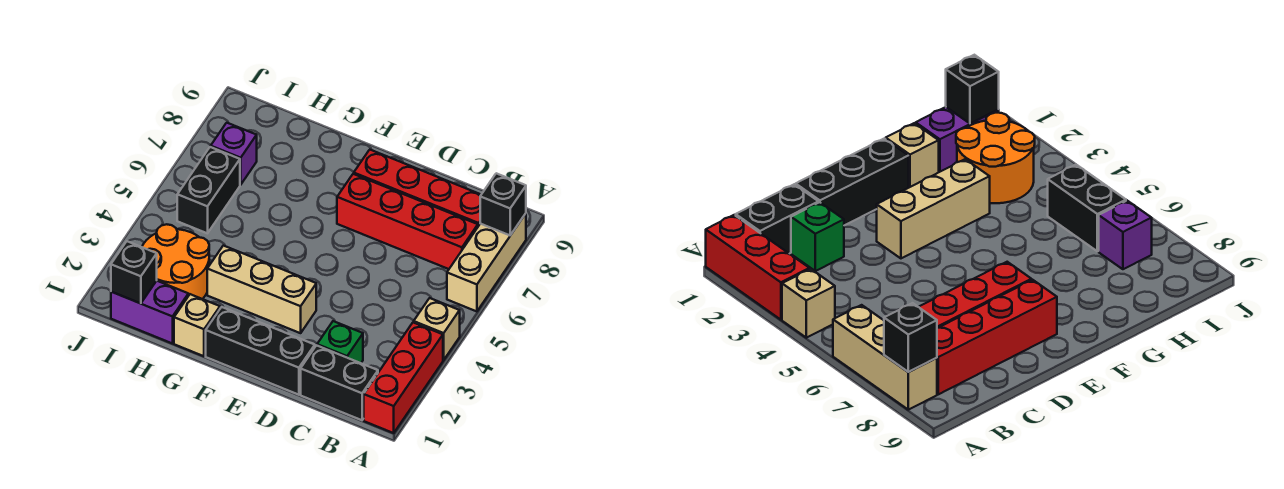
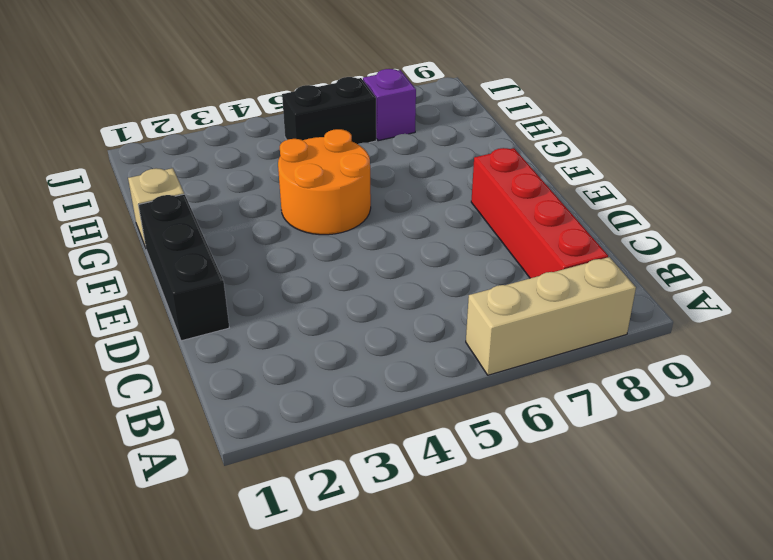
orange 2x2 round brick [278,129,371,235] -> orange 2x2 round brick moved to [142,224,209,299]
none -> red 1x3 brick [364,322,443,433]
none -> tan 1x1 brick [414,298,460,360]
none -> black 1x2 brick [301,345,378,420]

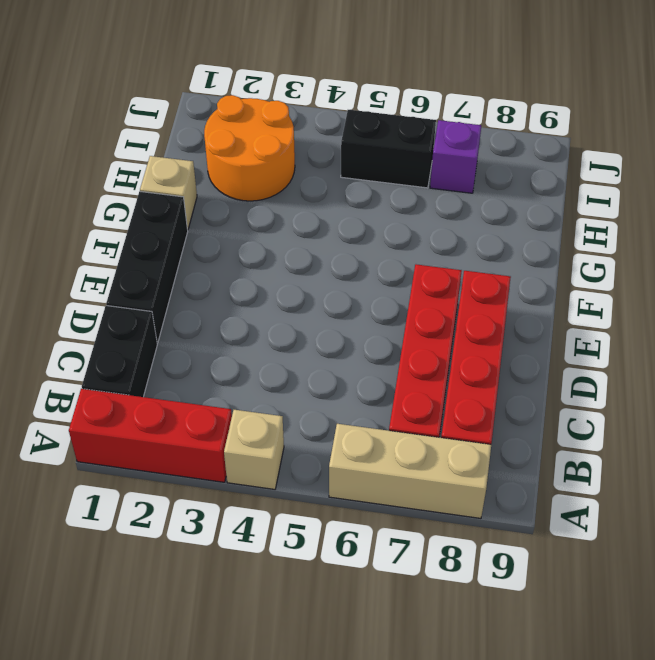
none -> green 1x1 brick [317,321,363,363]
none -> tan 1x3 brick [207,246,316,333]
none -> purple 1x2 brick [111,281,188,344]

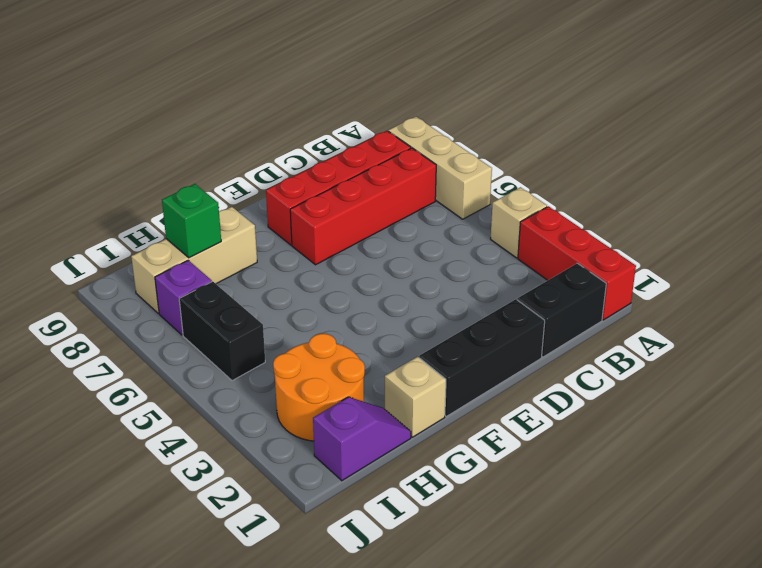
tan 1x3 brick [131,207,257,313] -> tan 1x3 brick moved to [207,246,316,333]
purple 1x2 slope [313,397,411,481] -> purple 1x2 brick [111,281,188,344]
green 1x1 brick [162,184,221,258] -> green 1x1 brick moved to [317,321,363,363]
none -> black 1x1 brick [480,173,526,235]
none -> black 1x1 brick [111,241,157,303]

